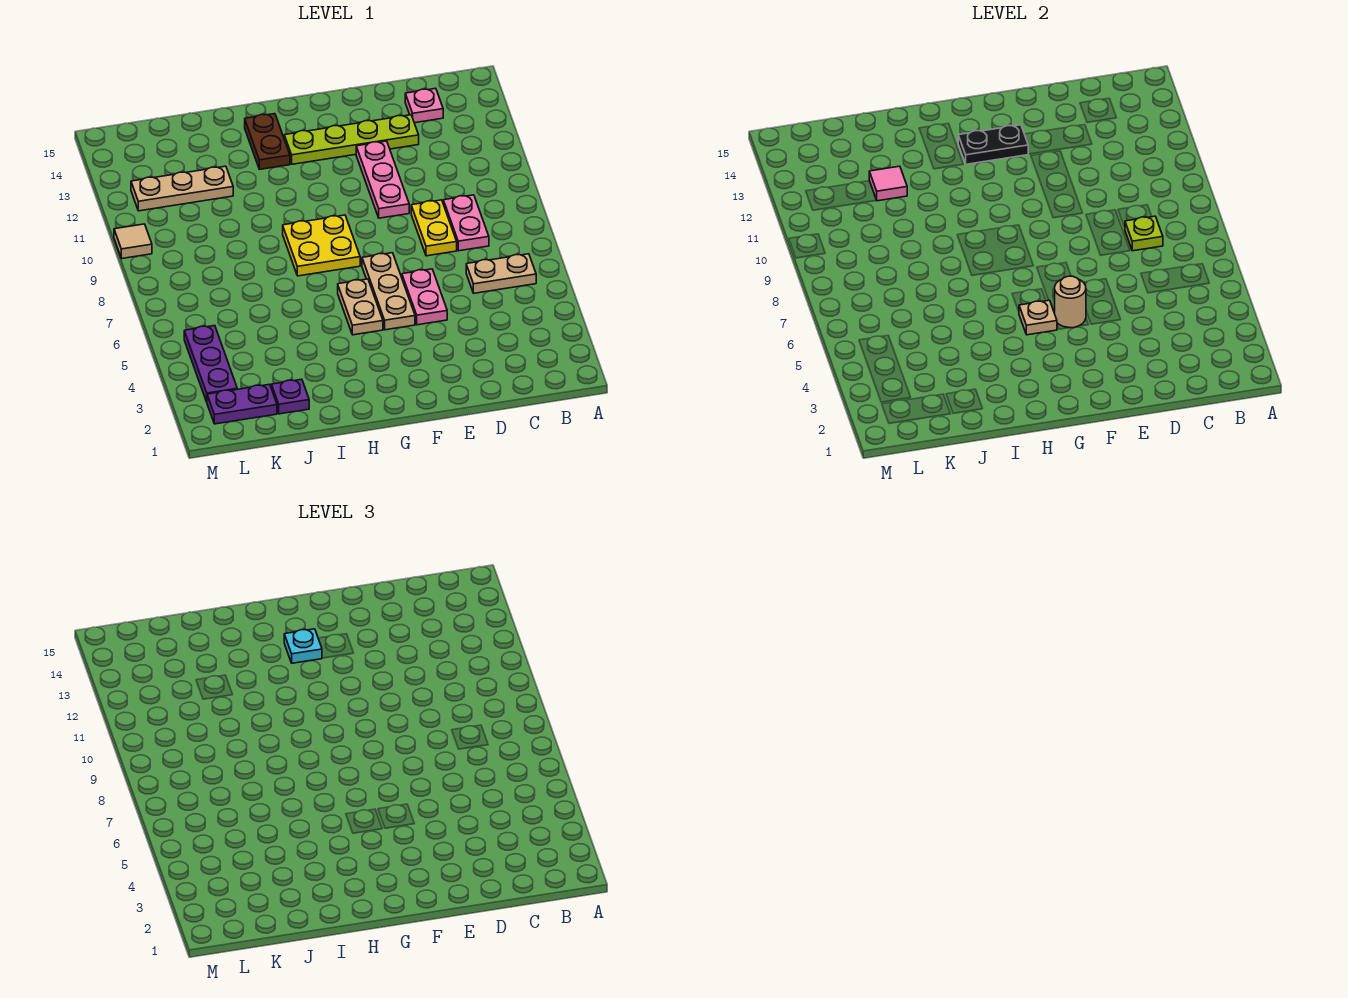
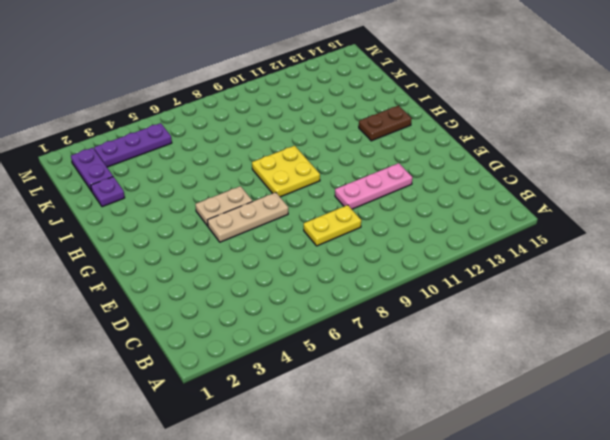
none -> tan 1x2 plate [466,254,536,293]
none -> pink 1x2 plate [443,195,489,251]
none -> pink 1x1 plate [405,88,443,123]

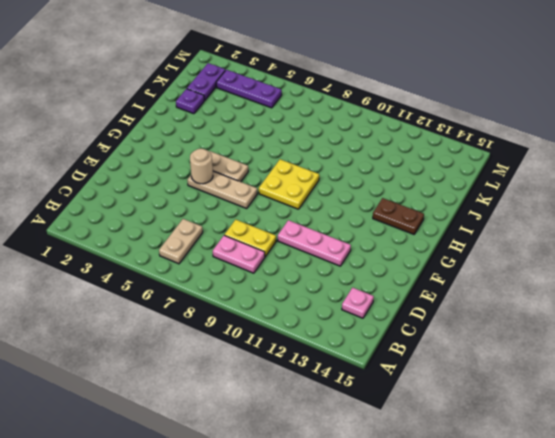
none -> lime 1x4 plate [284,115,419,164]
none -> pink 1x2 plate [402,269,447,325]
none -> tan 1x3 plate [131,166,233,211]

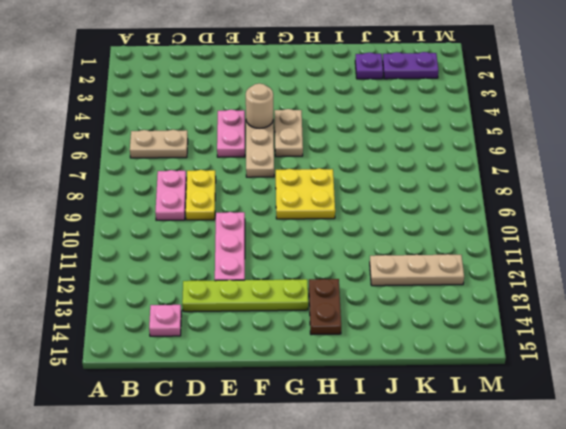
none -> purple 1x3 plate [184,326,237,402]
none -> tan 1x1 tile [114,224,152,258]
none -> lime 1x1 plate [1125,216,1163,251]

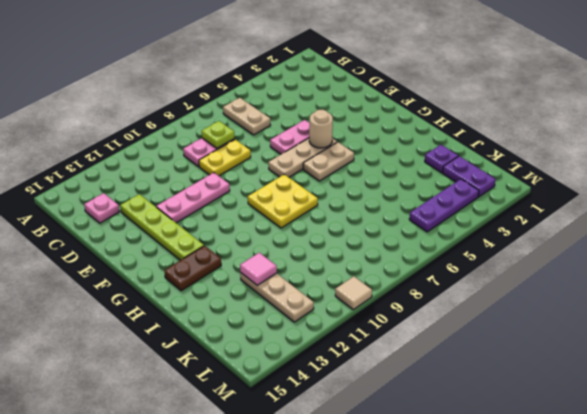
none -> black 1x2 plate [958,125,1028,164]
none -> tan 1x1 plate [1019,300,1057,335]
none -> cyan 1x1 plate [284,629,322,663]

